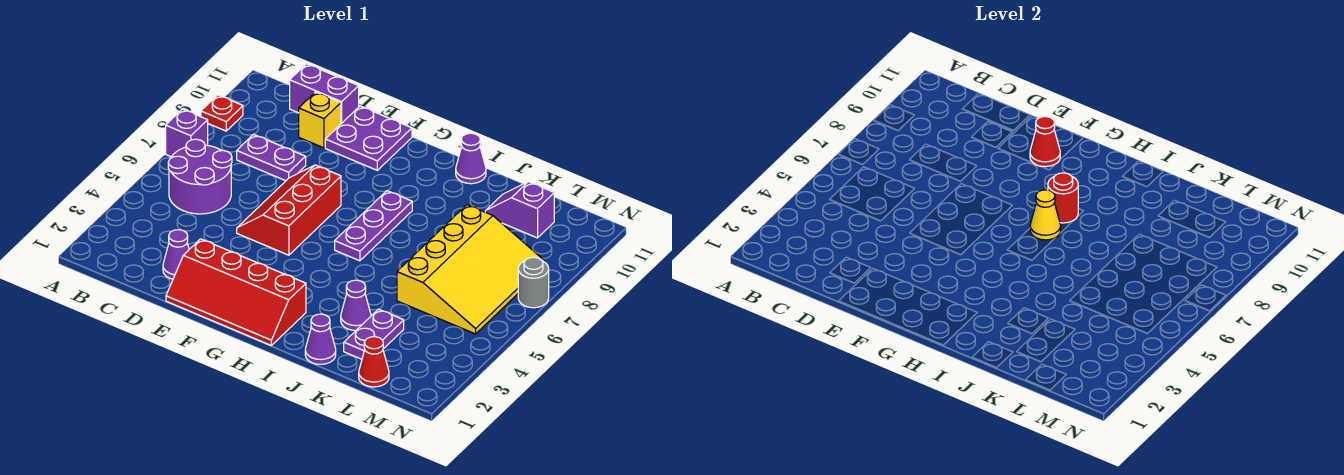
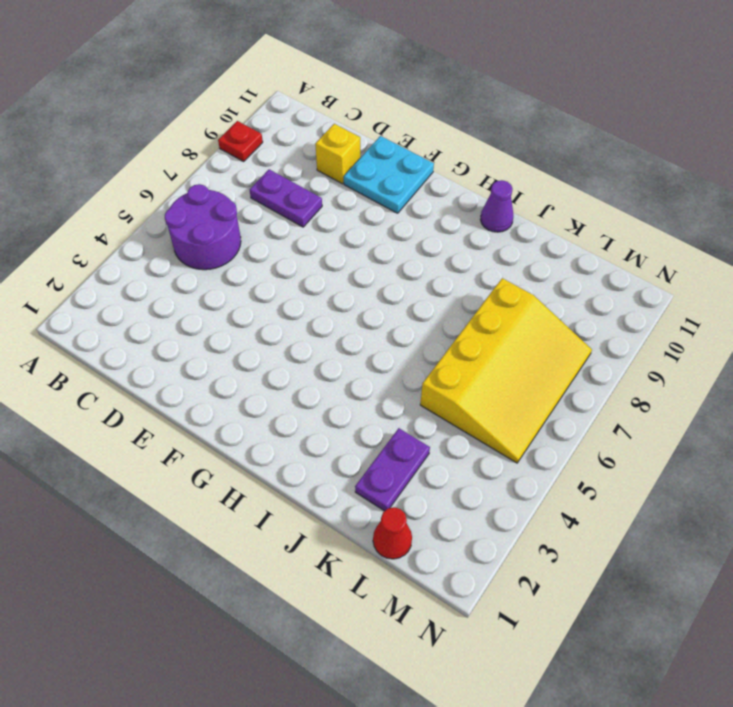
cyan 2x2 plate [344,136,434,213] -> purple 2x2 plate [325,106,412,170]
none -> purple 1x1 brick [166,109,208,157]
none -> purple 1x2 brick [290,64,359,124]
none -> purple 1x1 cone [163,230,189,279]

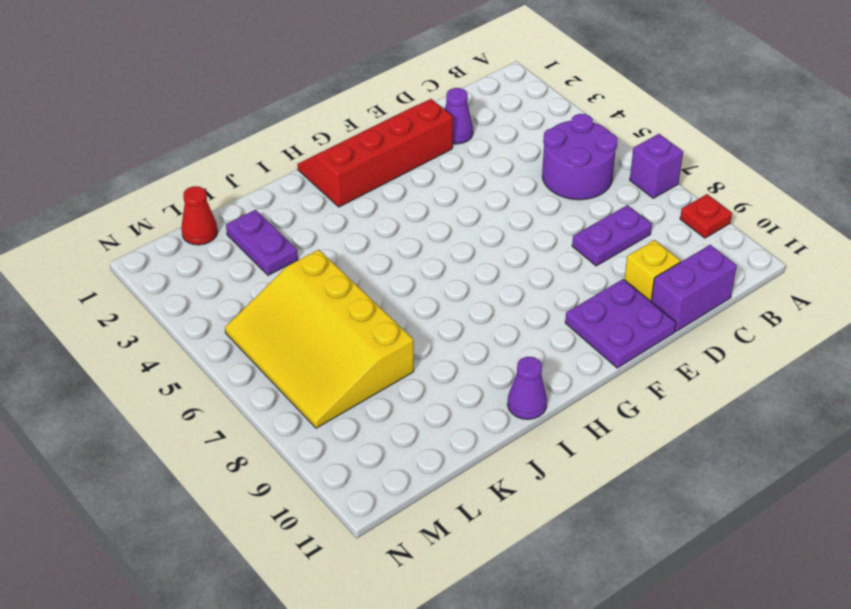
none -> red 2x3 slope [237,165,341,255]
none -> purple 1x3 plate [335,191,412,261]
none -> purple 1x1 cone [305,314,336,364]

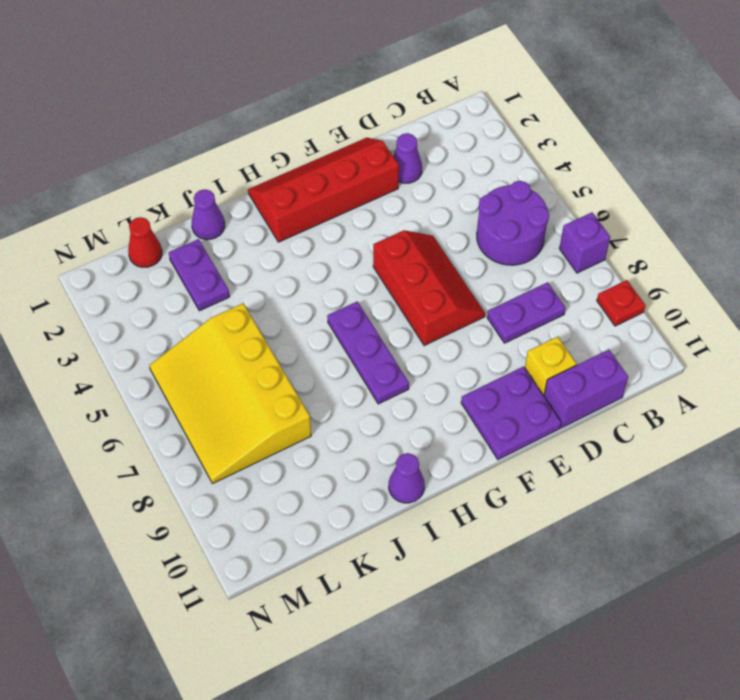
none -> purple 1x1 cone [341,280,371,330]
none -> purple 1x2 slope [485,182,554,238]
none -> grey 1x1 round brick [518,257,549,308]

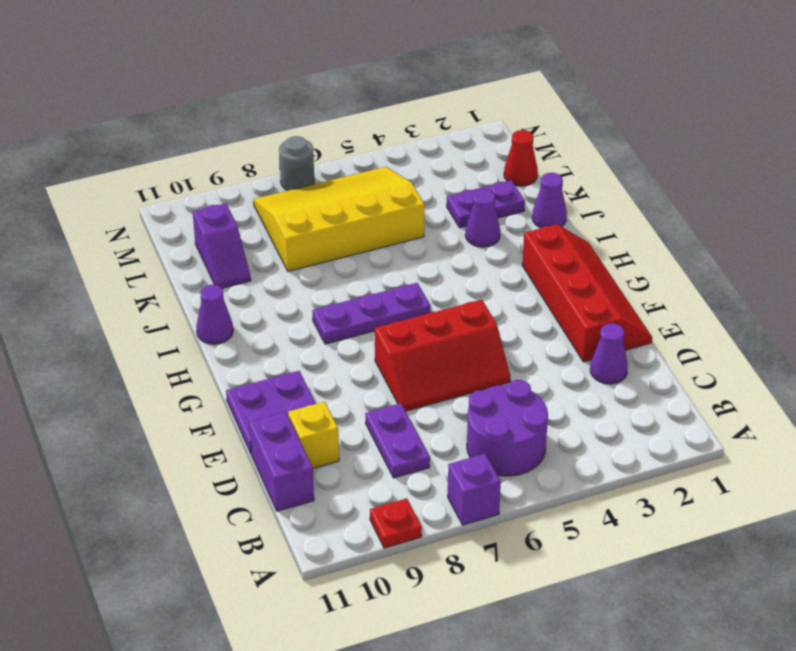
none -> red 1x1 cone [1030,116,1060,167]
none -> yellow 1x1 cone [1030,190,1061,240]
none -> red 1x1 round brick [1048,173,1078,223]

